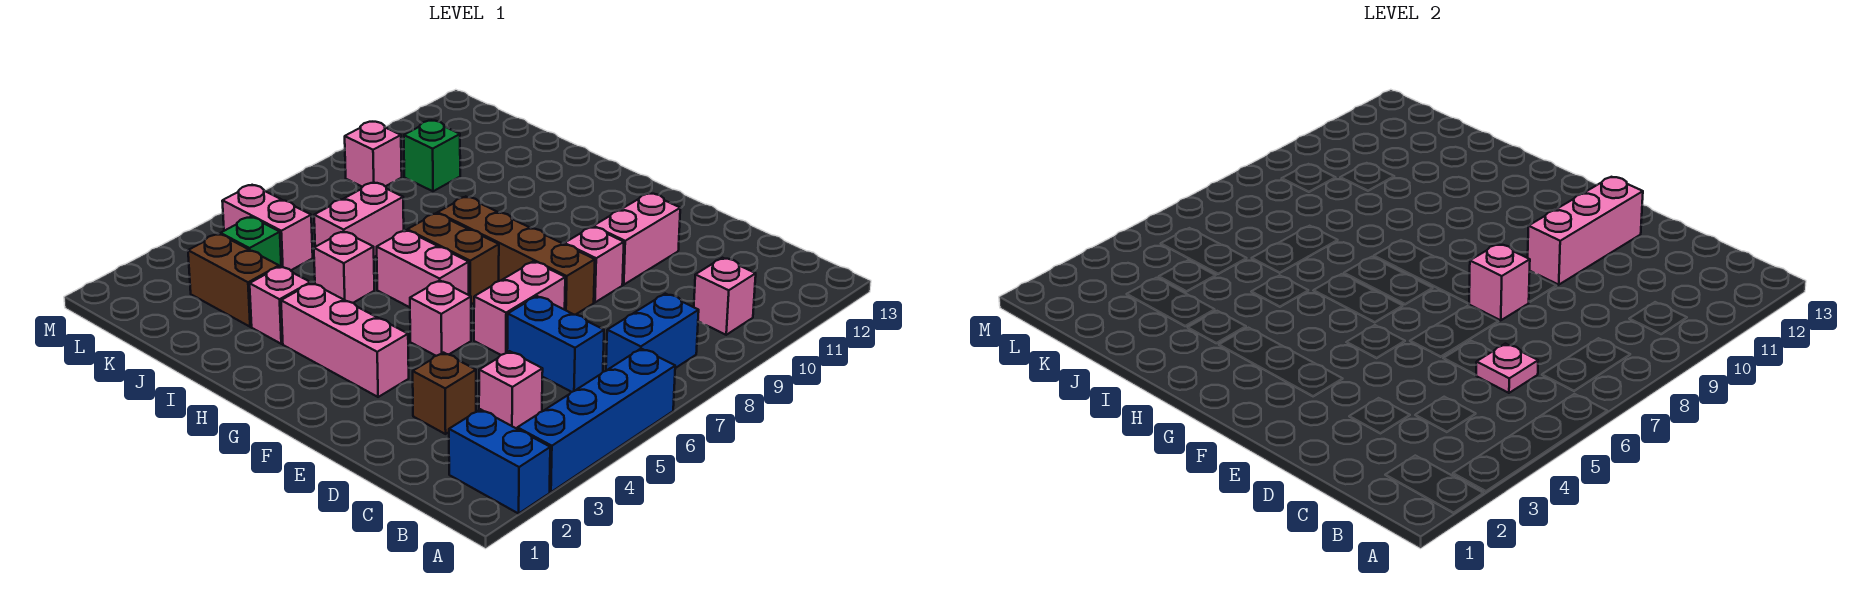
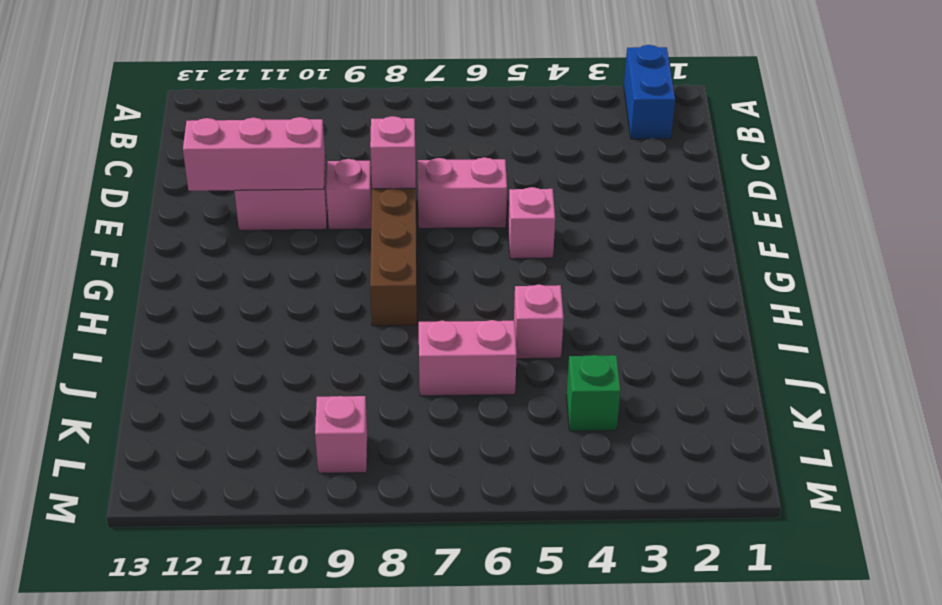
none -> blue 1x4 brick [517,349,675,492]
none -> blue 1x2 brick [606,294,699,371]
none -> pink 1x1 brick [694,258,756,335]

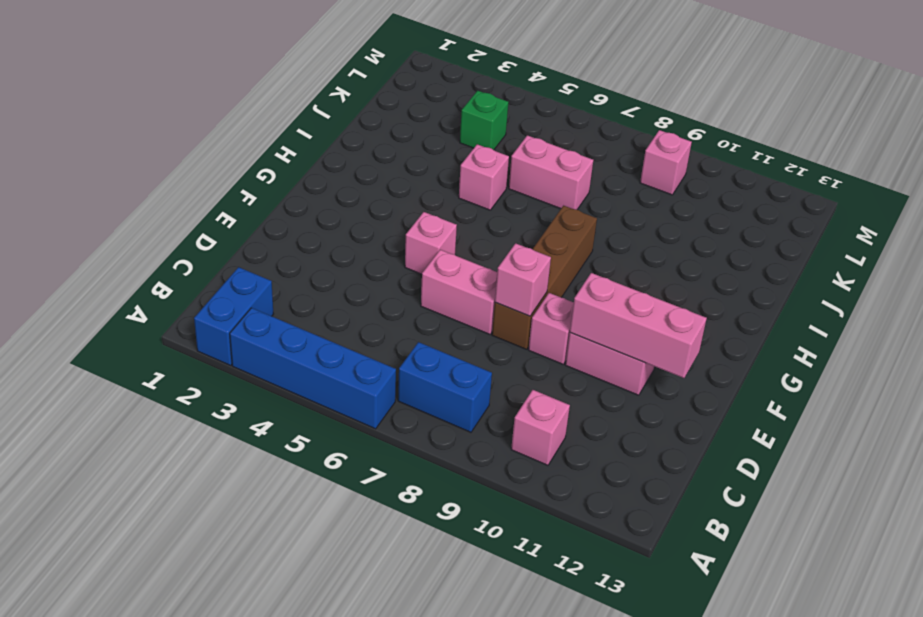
none -> pink 1x1 brick [479,351,543,429]
none -> blue 1x2 brick [507,296,604,392]
none -> brown 1x1 brick [413,353,476,434]

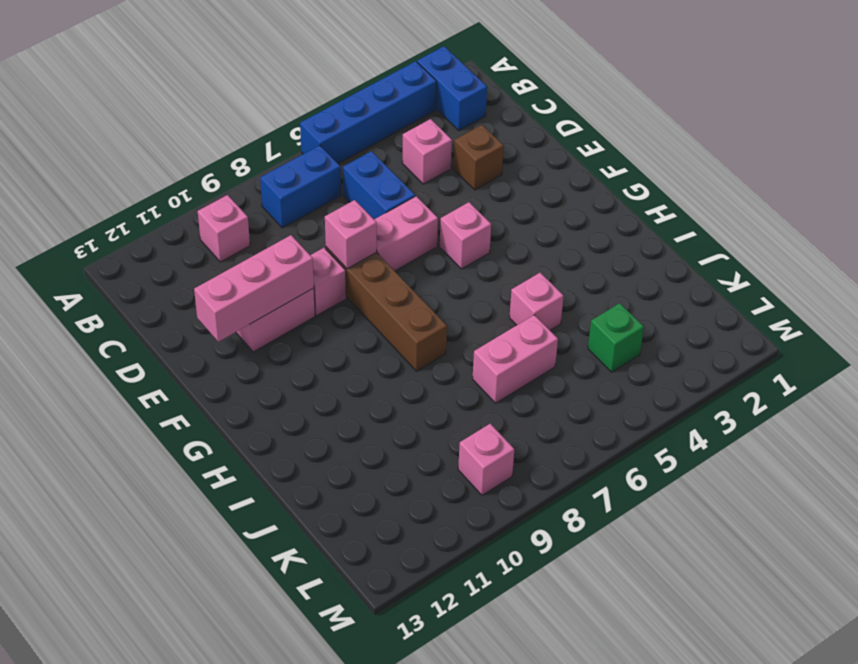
none -> pink 1x3 brick [281,283,409,397]
none -> pink 1x2 brick [377,230,469,307]
none -> brown 1x2 brick [407,213,499,304]

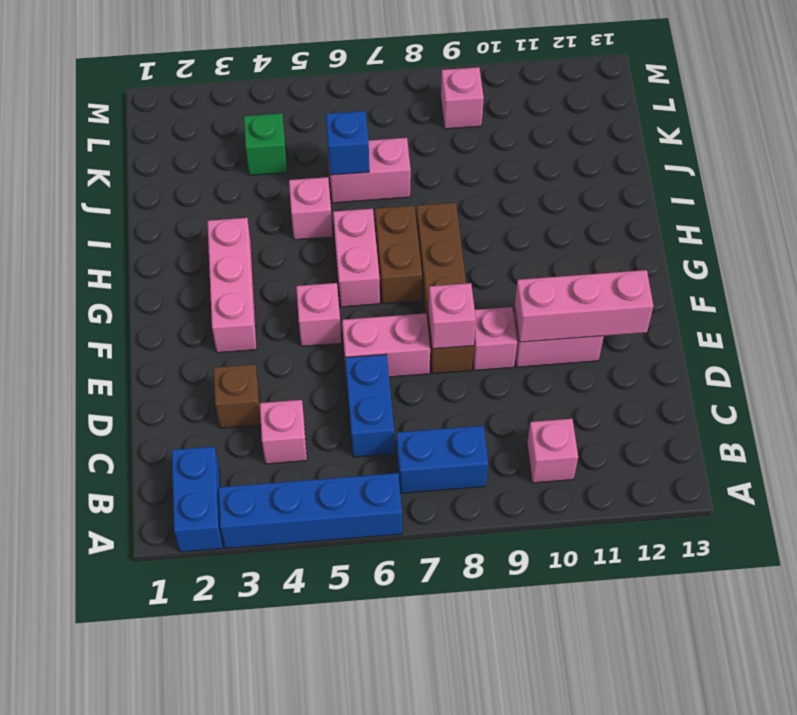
blue 1x1 brick [326,111,369,175] -> none
none -> pink 1x1 brick [250,266,310,344]
none -> brown 1x2 brick [188,234,279,327]
none -> pink 1x2 brick [222,185,313,270]

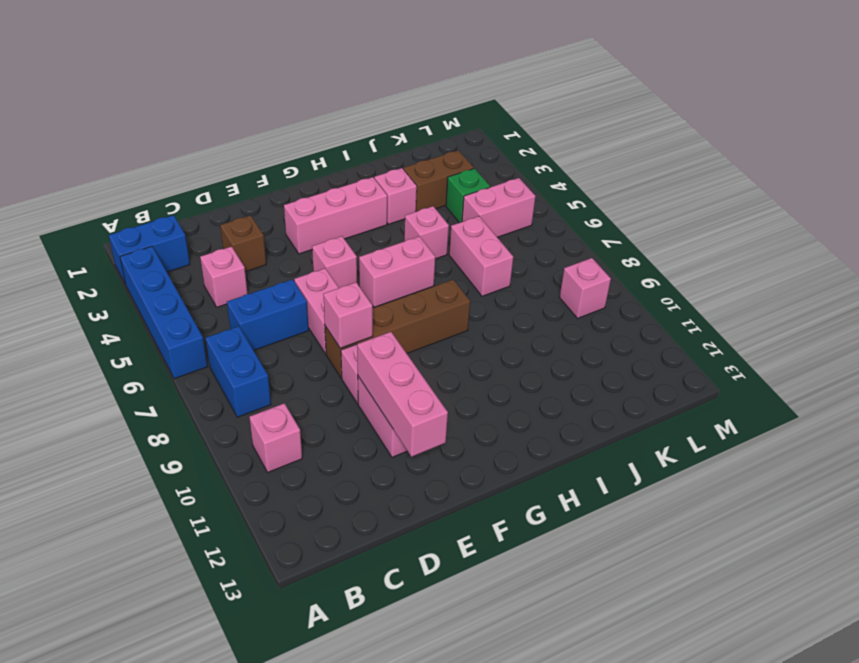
none -> brown 1x2 brick [407,213,499,304]
none -> green 1x1 brick [404,121,460,191]
none -> pink 1x1 plate [1476,344,1538,393]

